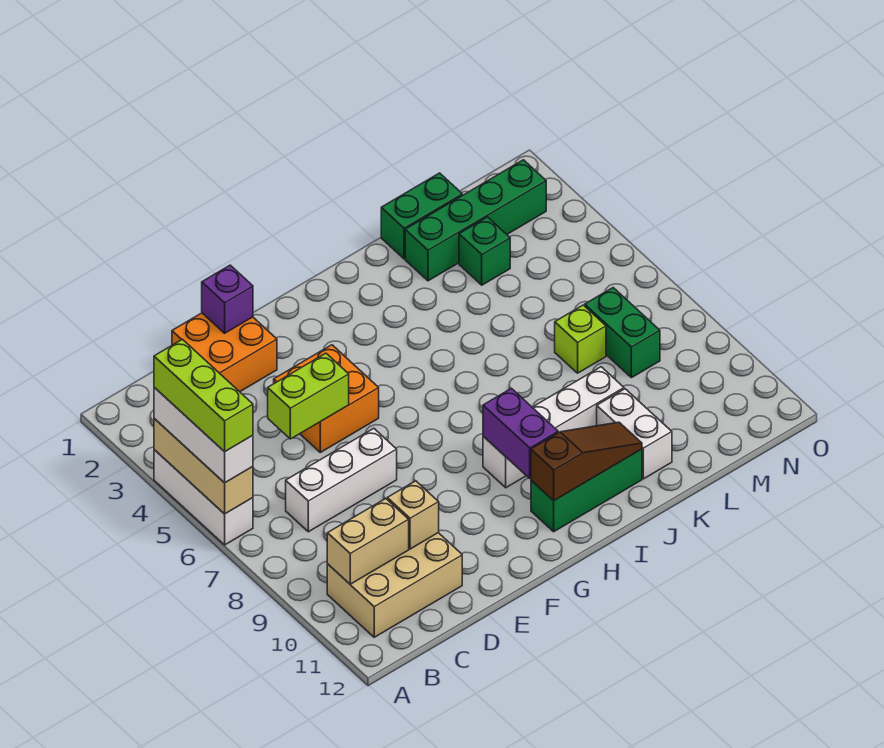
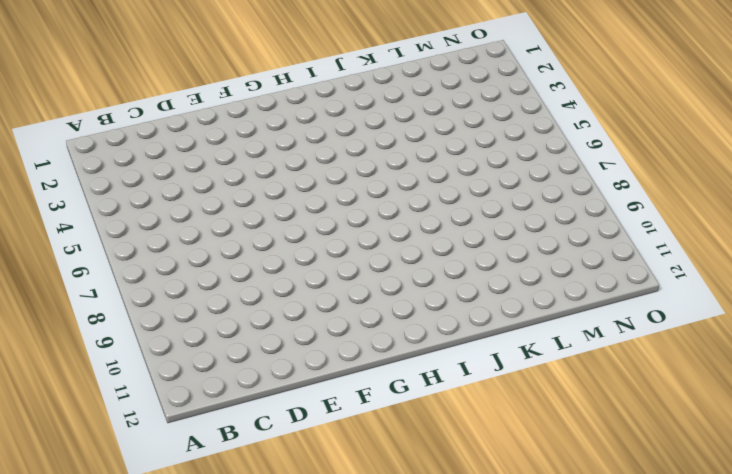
none -> white 1x3 brick [154,450,253,545]
none -> tan 2x3 brick [327,533,462,637]
none -> white 1x3 brick [286,428,397,532]

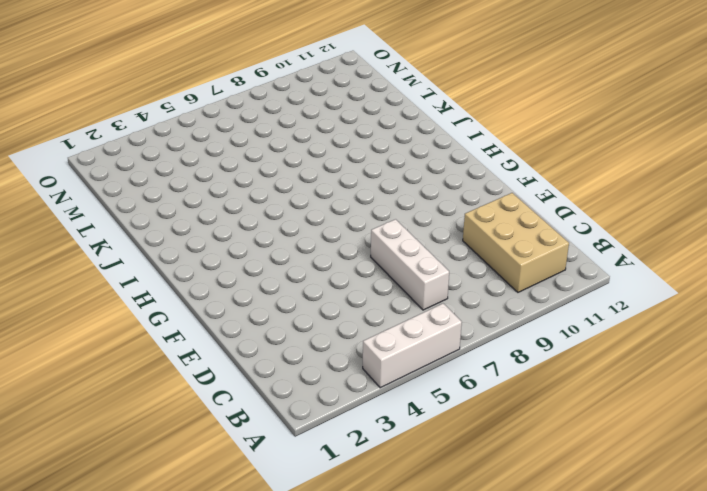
none -> orange 2x2 brick [172,313,277,392]
none -> orange 2x2 brick [274,345,379,452]
none -> white 1x4 brick [483,367,624,488]

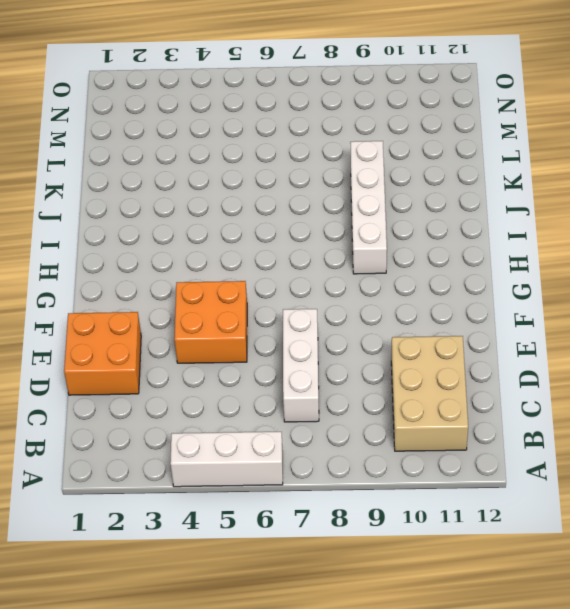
none -> green 1x3 brick [531,449,642,532]
none -> green 1x2 brick [381,173,462,259]
none -> green 1x4 brick [405,160,546,281]

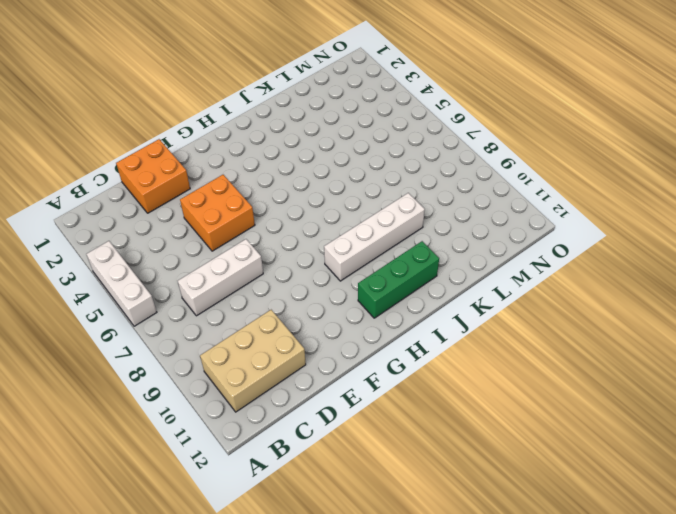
none -> green 1x2 brick [381,173,462,259]
none -> green 1x4 brick [405,160,546,281]
none -> white 1x2 brick [597,389,672,479]

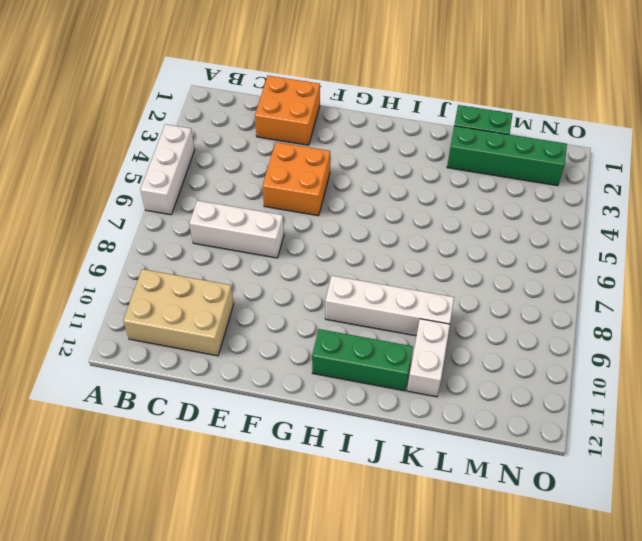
none -> green 1x1 brick [459,217,510,285]
none -> lime 1x1 brick [555,305,606,373]
none -> green 1x2 brick [585,288,660,378]

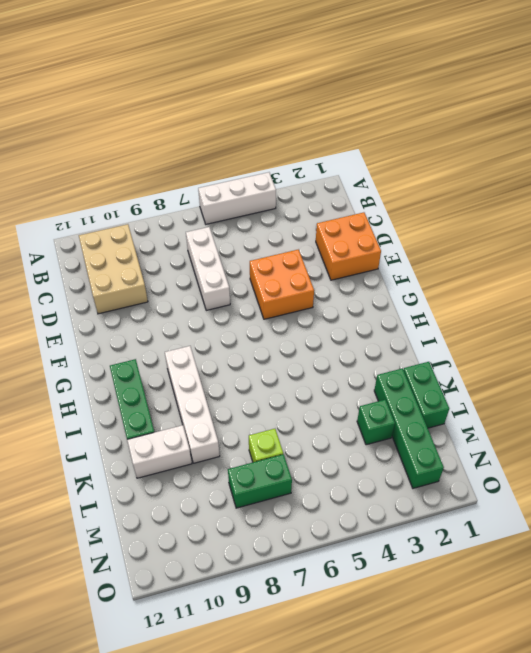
none -> tan 1x3 brick [154,418,253,514]
none -> tan 1x2 brick [327,499,409,584]
none -> lime 1x2 brick [268,353,349,439]

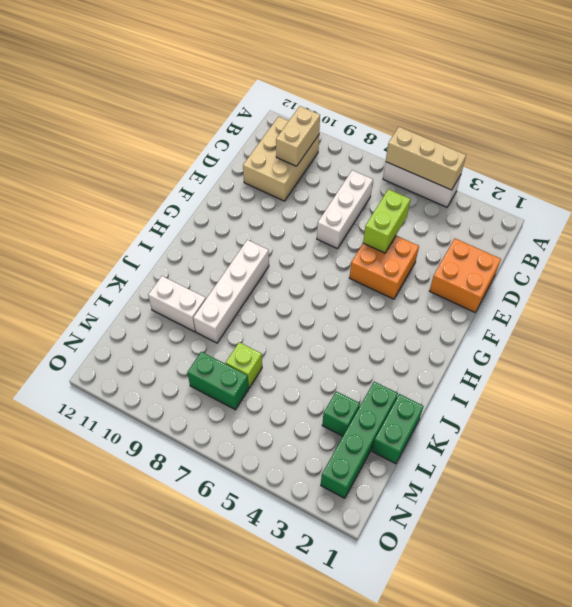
none -> green 1x3 brick [531,449,642,532]
none -> tan 1x1 brick [387,481,439,549]
none -> purple 1x1 brick [202,265,253,333]

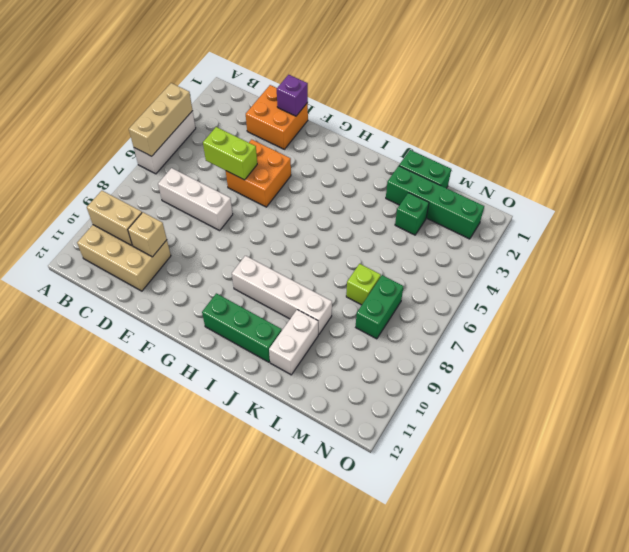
none -> purple 1x2 brick [483,388,558,478]
none -> brown 1x3 slope [531,422,642,501]
none -> white 1x3 brick [154,387,253,483]

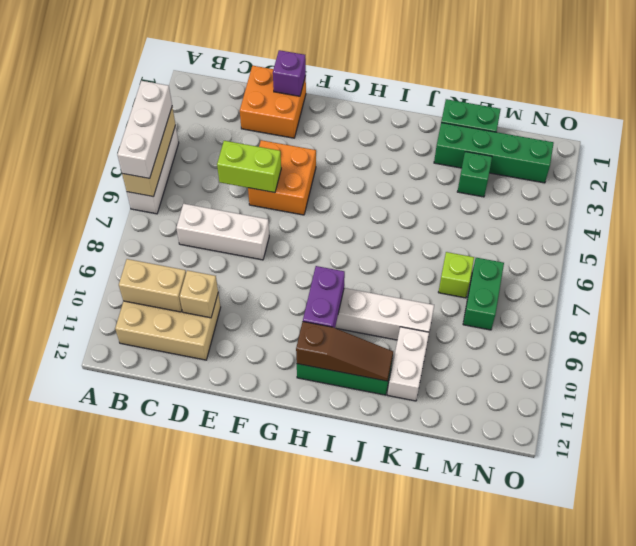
none -> lime 1x3 brick [154,339,253,452]

